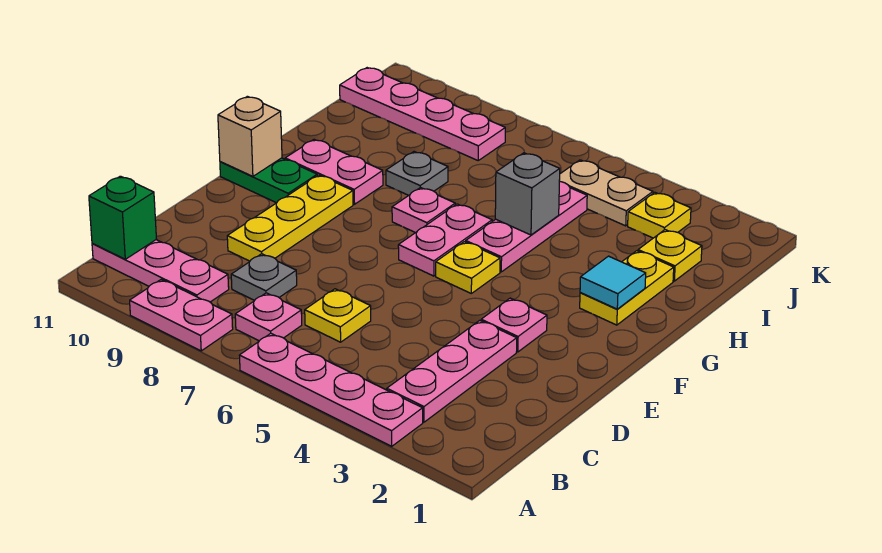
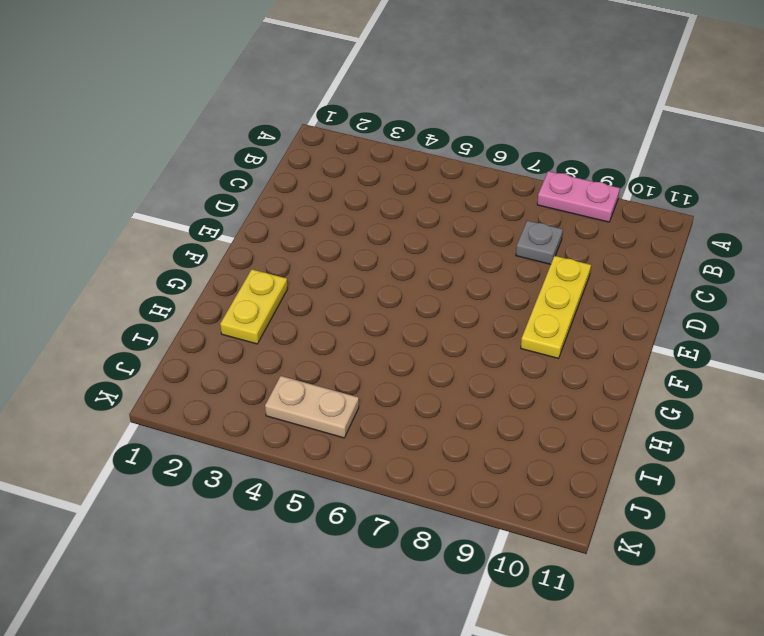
none -> pink 1x4 plate [239,333,423,446]
none -> pink 1x3 plate [387,320,517,422]
none -> pink 1x1 plate [235,293,302,341]

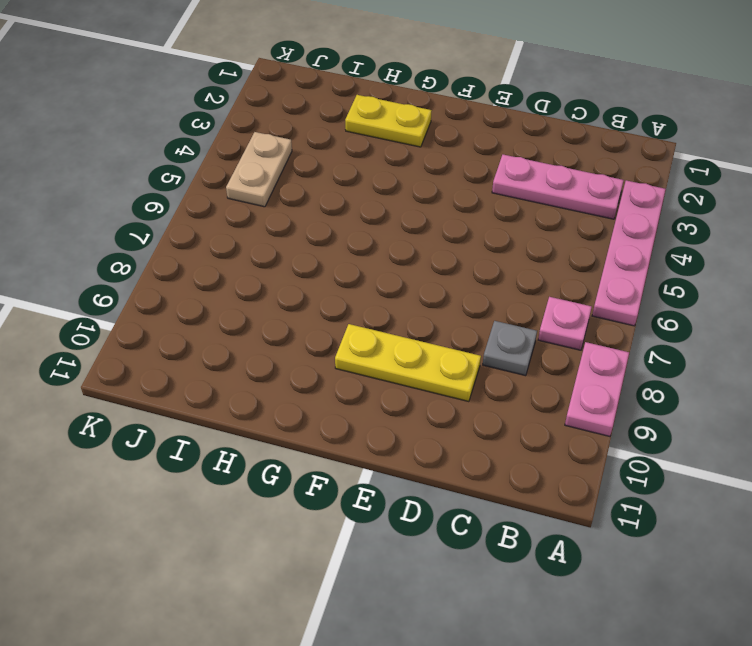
none -> pink 1x3 plate [92,240,229,302]
none -> yellow 1x1 plate [305,289,371,342]
none -> pink 1x1 plate [481,298,547,352]

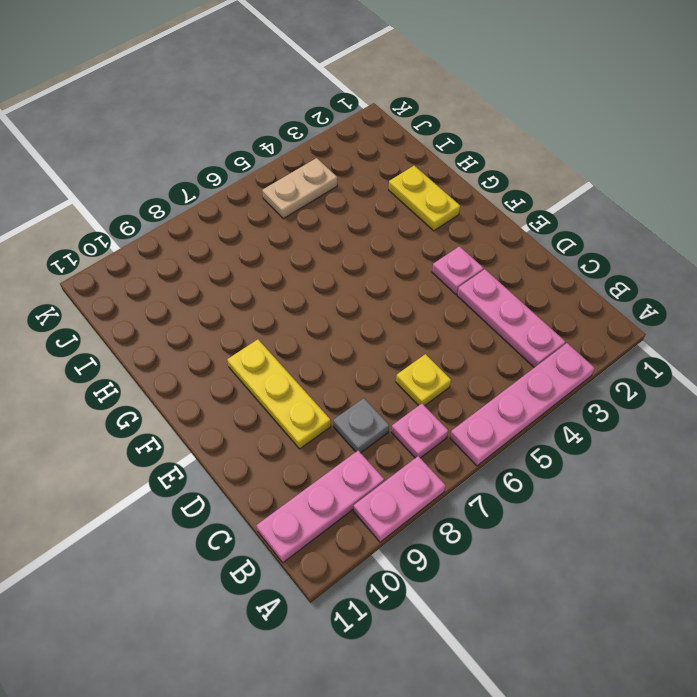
none -> yellow 1x1 plate [436,242,500,293]
none -> pink 1x2 plate [398,204,492,276]
none -> green 1x2 plate [220,158,317,203]

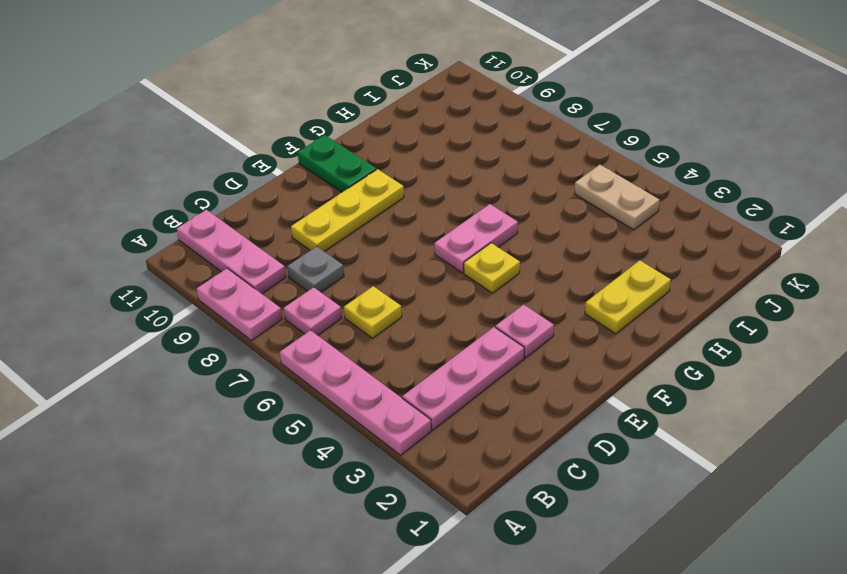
none -> pink 1x3 plate [466,181,587,272]
none -> pink 1x1 plate [392,187,455,233]
none -> pink 1x2 plate [285,140,383,204]

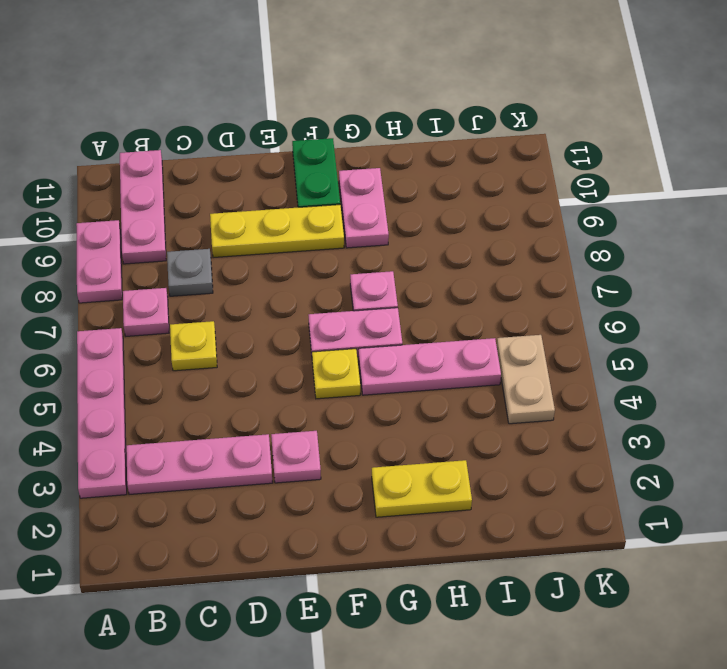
none -> grey 1x1 plate [386,152,448,195]
none -> yellow 1x1 plate [638,230,702,281]
none -> yellow 1x1 plate [628,192,691,238]

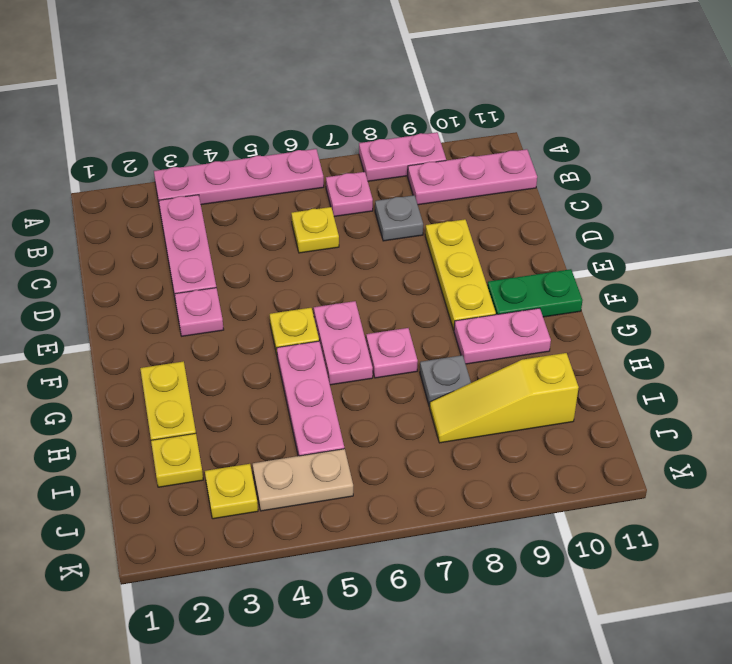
yellow 1x3 slope [430,353,579,443] -> none
none -> pink 1x4 plate [340,68,505,160]
none -> green 1x1 brick [89,176,156,259]
none -> tan 1x1 brick [218,96,282,176]

